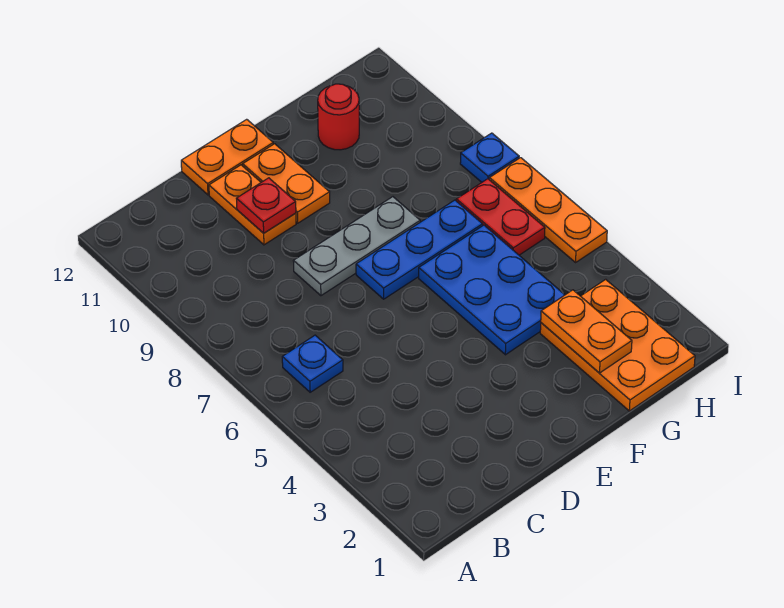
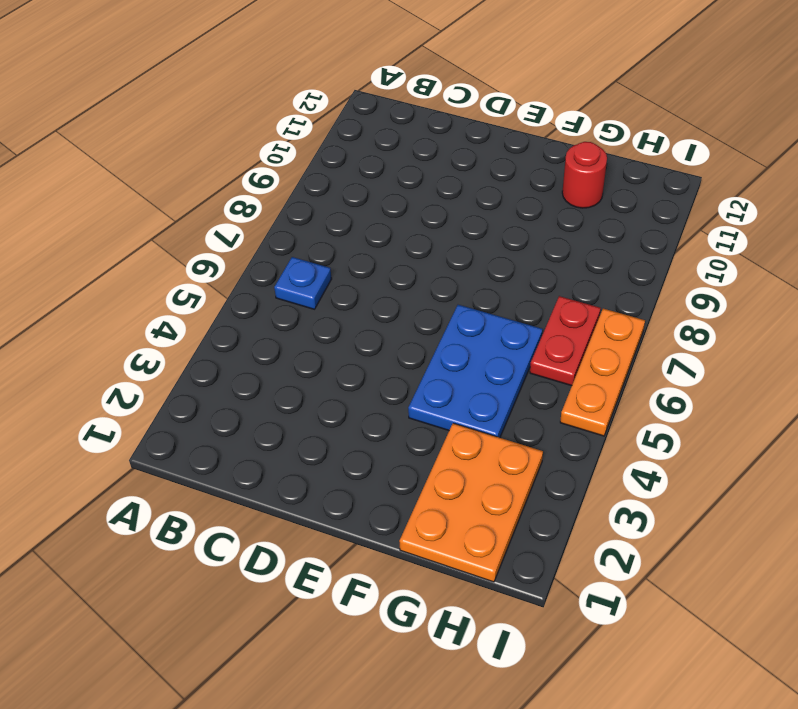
none -> grey 1x3 plate [294,197,420,296]
none -> orange 1x2 plate [209,165,296,245]
none -> orange 1x2 plate [181,119,273,195]

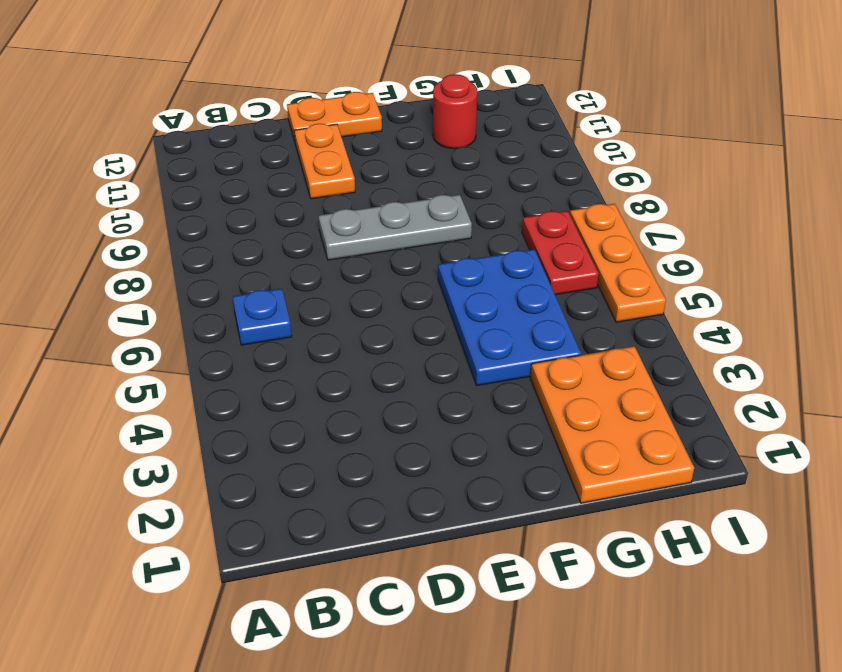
none -> blue 1x3 plate [356,200,483,299]
none -> orange 1x2 plate [243,144,330,223]
none -> blue 1x1 plate [460,133,519,182]

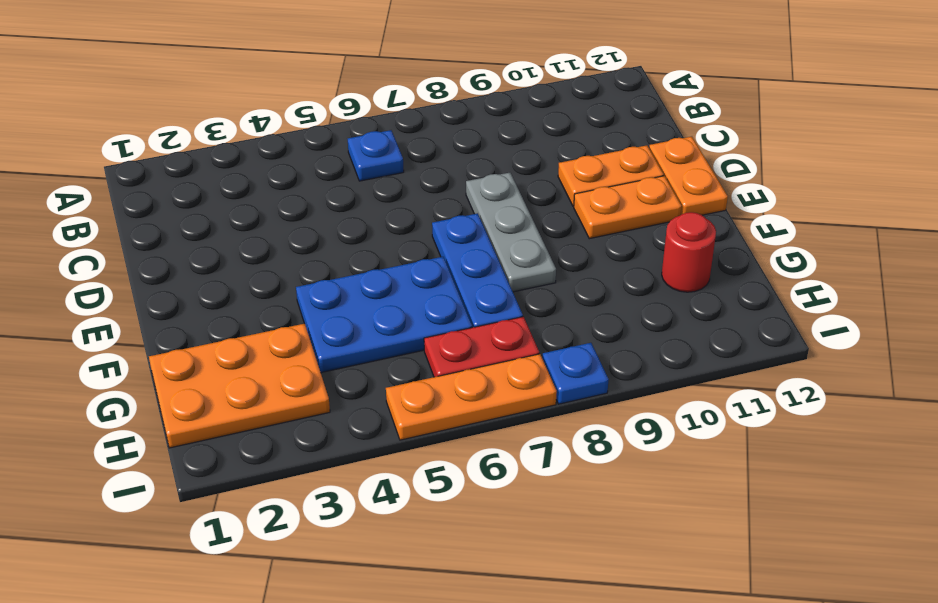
none -> red 1x1 plate [236,178,296,233]
none -> orange 1x2 plate [541,290,632,373]

